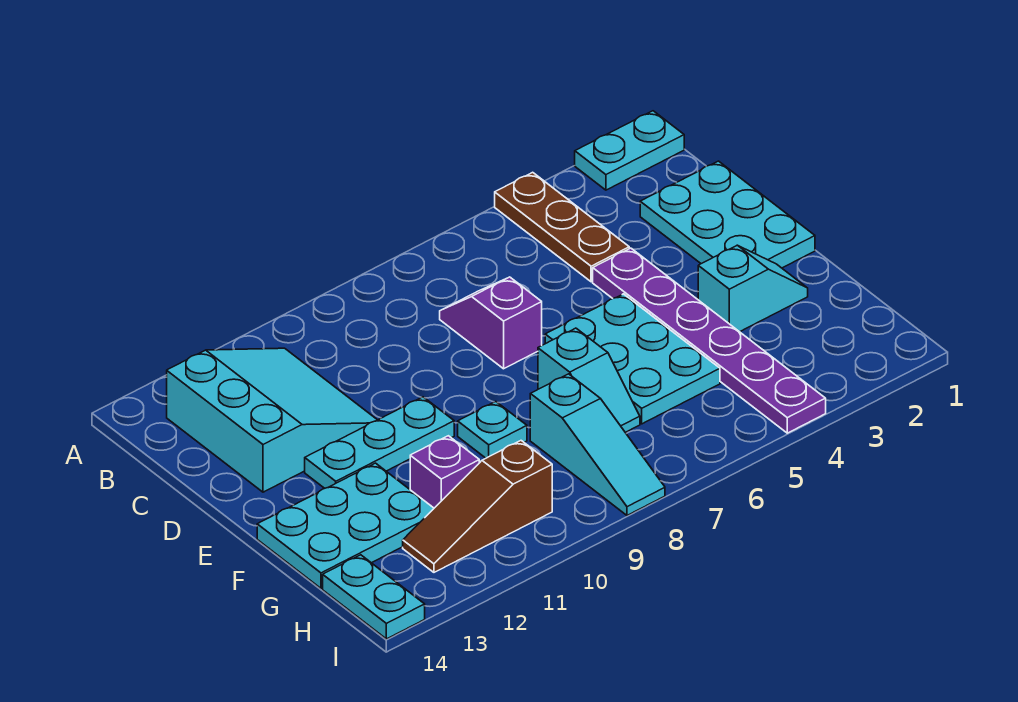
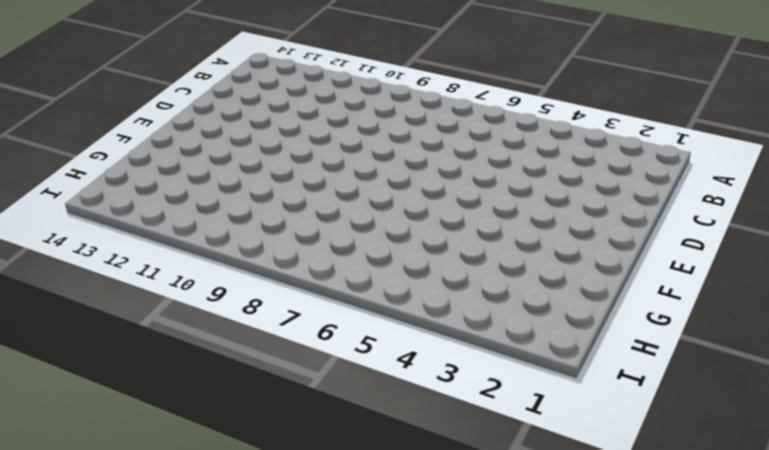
none -> cyan 1x2 plate [575,111,684,190]
none -> brown 1x3 plate [495,172,629,282]
none -> cyan 3x3 slope [167,348,377,492]

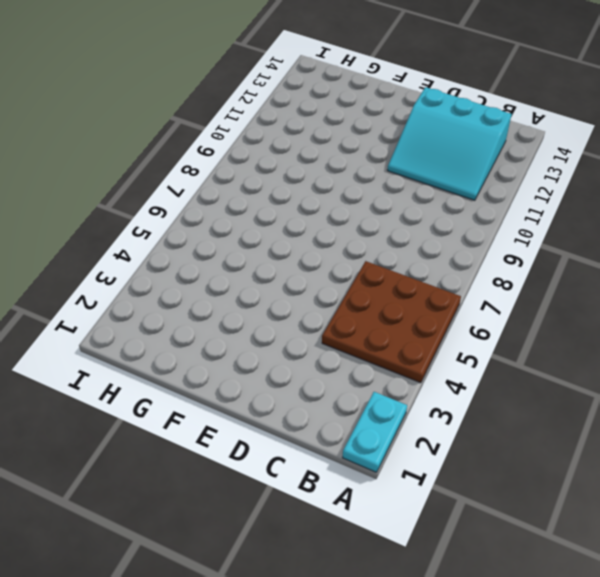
brown 3x3 plate [322,261,461,383] -> brown 1x3 plate [495,172,629,282]
none -> cyan 2x3 plate [640,161,815,268]
none -> purple 1x2 slope [440,277,542,369]
none -> purple 1x6 plate [593,248,826,433]

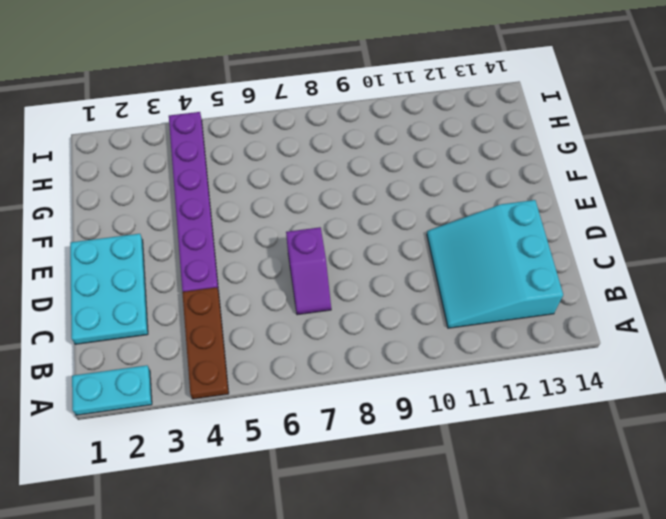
none -> cyan 2x3 plate [545,294,720,424]
none -> cyan 1x3 plate [305,397,454,488]
none -> cyan 1x2 slope [698,245,808,332]

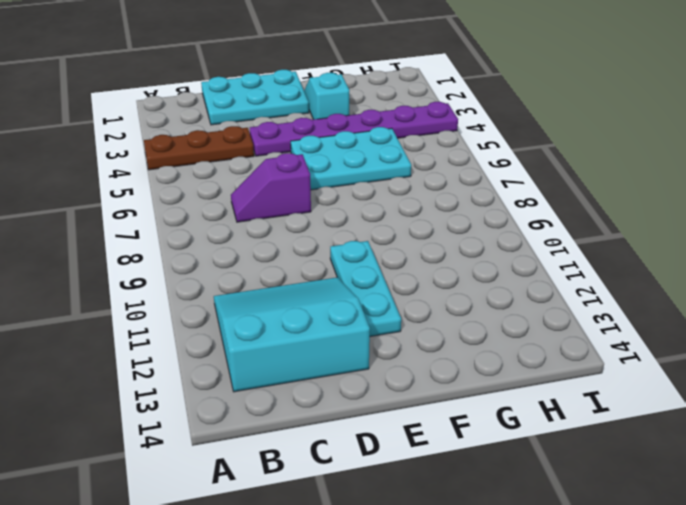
none -> cyan 1x2 plate [575,111,684,190]
none -> cyan 1x2 slope [538,328,640,432]
none -> cyan 1x1 plate [458,402,527,458]

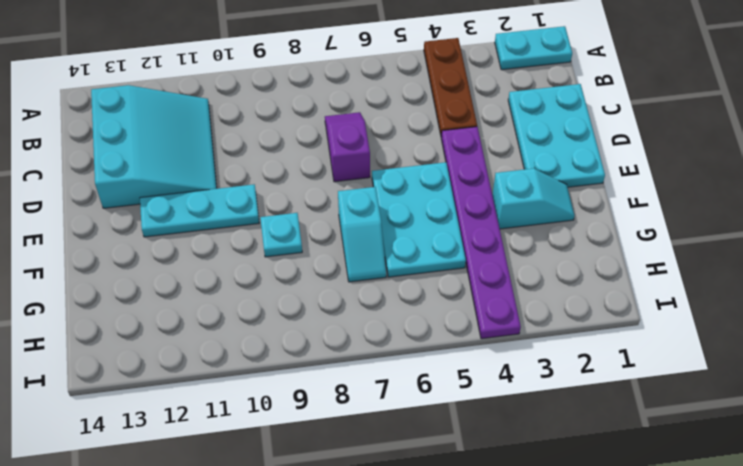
none -> cyan 2x3 plate [257,463,434,588]
none -> cyan 1x3 slope [530,374,665,515]
none -> purple 1x1 brick [410,436,479,508]

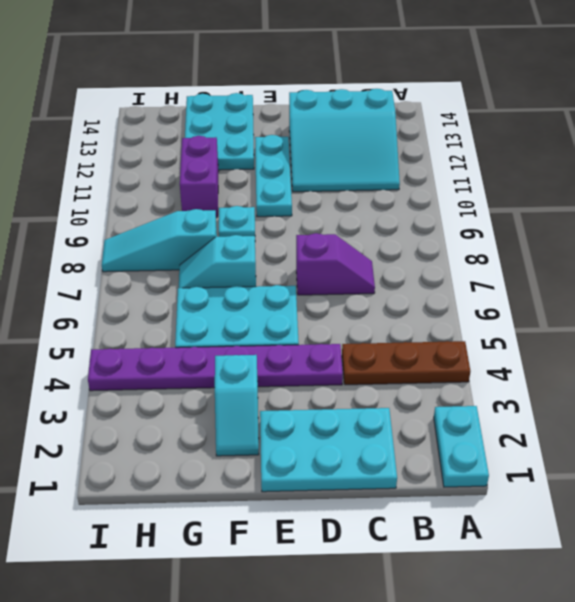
purple 1x2 brick [180,136,219,217] -> purple 1x1 brick [410,436,479,508]
none -> brown 1x3 slope [403,441,552,572]
none -> cyan 1x2 plate [323,555,425,639]

